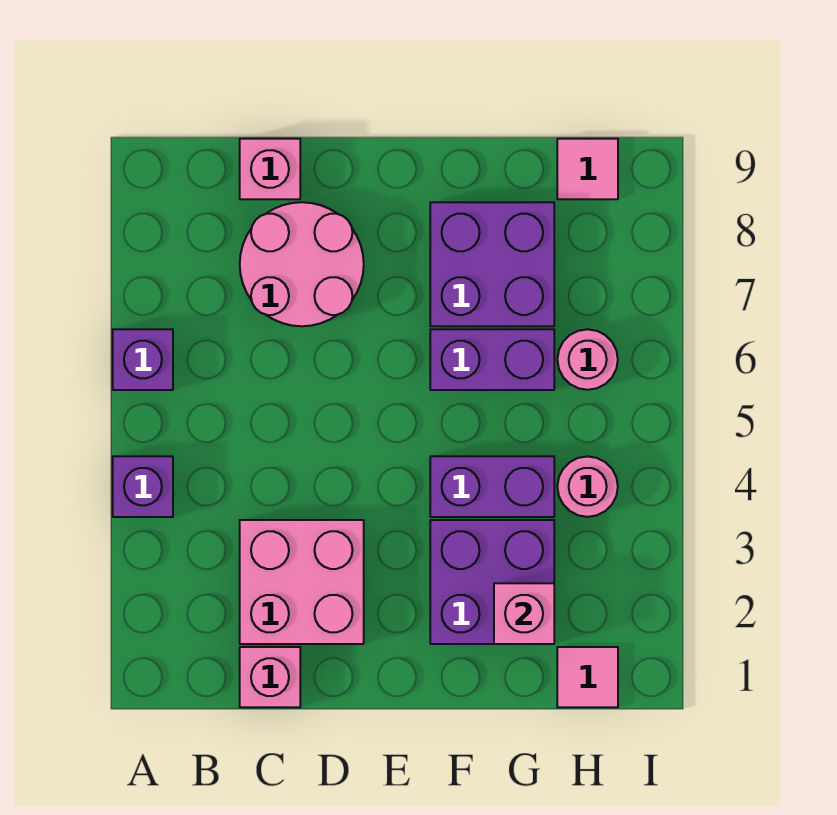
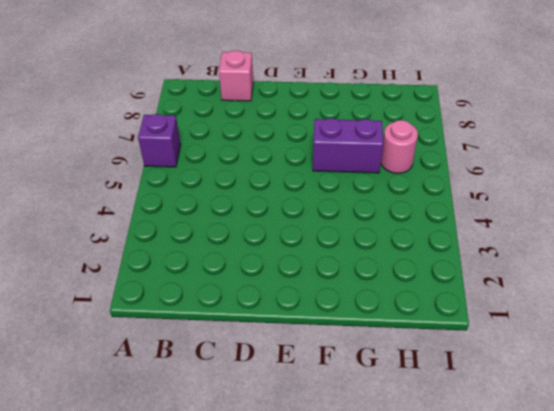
none -> purple 1x1 brick [113,456,173,517]
none -> pink 1x1 brick [240,647,300,707]
none -> pink 2x2 brick [240,520,364,644]

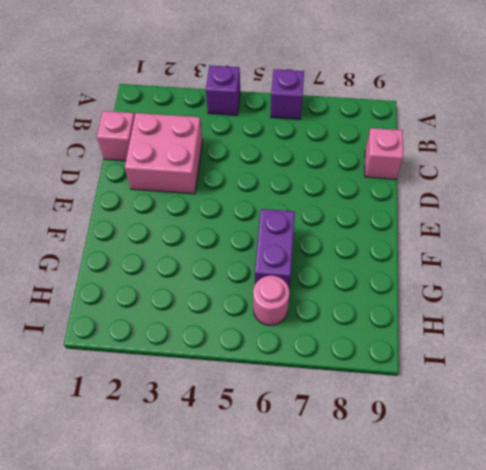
none -> pink 2x2 round brick [240,202,364,326]
none -> purple 2x2 brick [430,520,554,644]
none -> purple 1x2 brick [430,456,554,517]

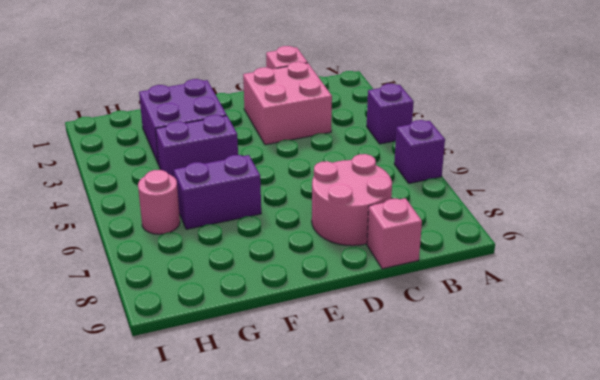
none -> purple 2x2 brick [430,202,554,326]
none -> pink 1x1 tile [557,647,618,707]
none -> pink 1x1 round brick [557,456,618,517]

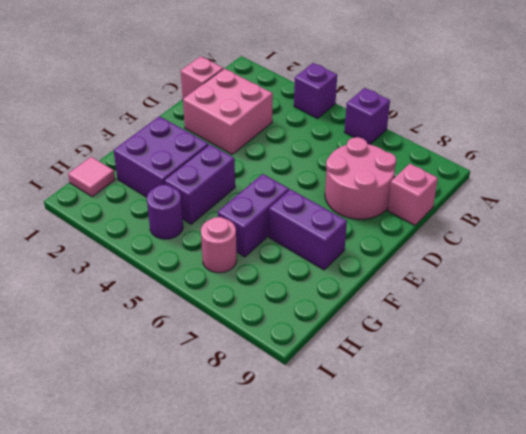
purple 1x2 brick [269,189,347,270] -> purple 2x2 brick [430,202,554,326]
purple 1x1 round brick [147,185,183,239] -> pink 1x1 round brick [557,456,618,517]
none -> pink 1x1 tile [557,139,618,199]
none -> pink 1x1 brick [494,583,554,644]

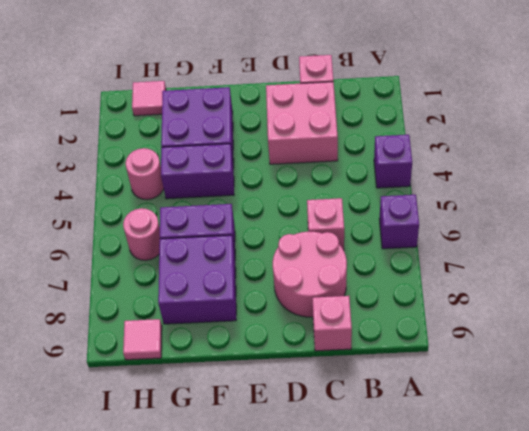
pink 1x1 brick [307,198,344,250] -> pink 1x1 brick moved to [494,583,554,644]

